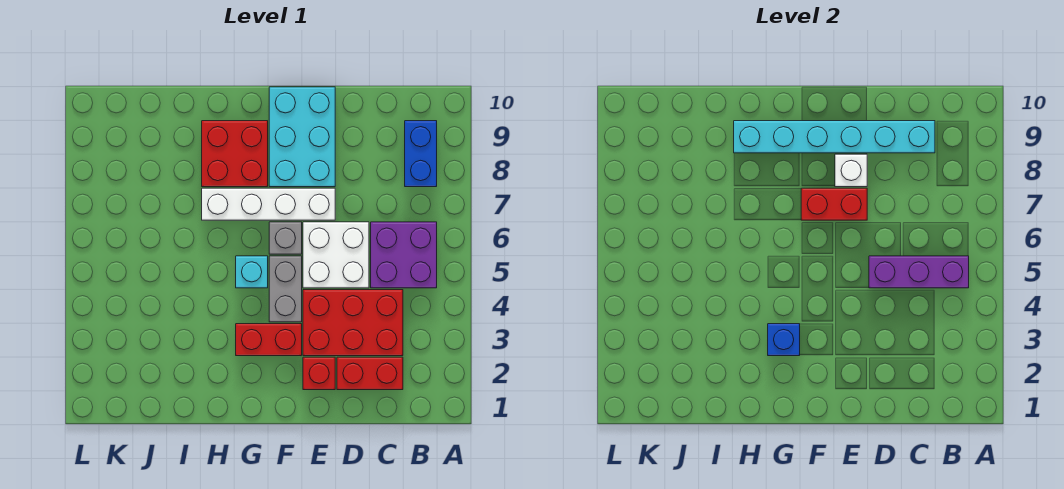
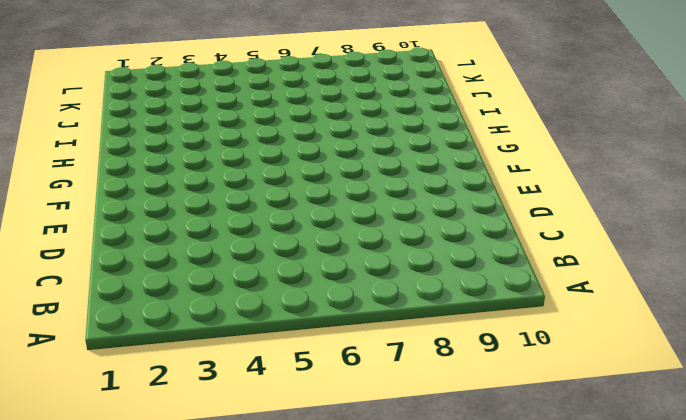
none -> purple 2x2 brick [371,222,437,288]
none -> blue 1x2 brick [405,121,437,187]
none -> red 1x2 brick [337,357,403,390]

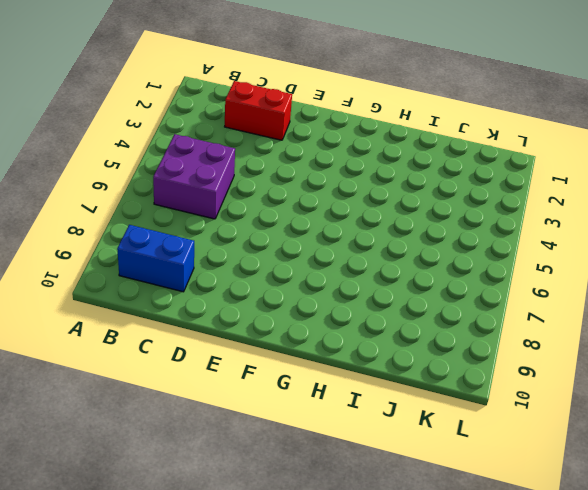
blue 1x2 brick [117,225,194,292] -> blue 1x2 brick turned to [405,121,437,187]
none -> red 2x3 brick [303,290,403,356]
none -> white 2x2 brick [303,222,369,288]
none -> red 1x1 brick [303,357,335,390]

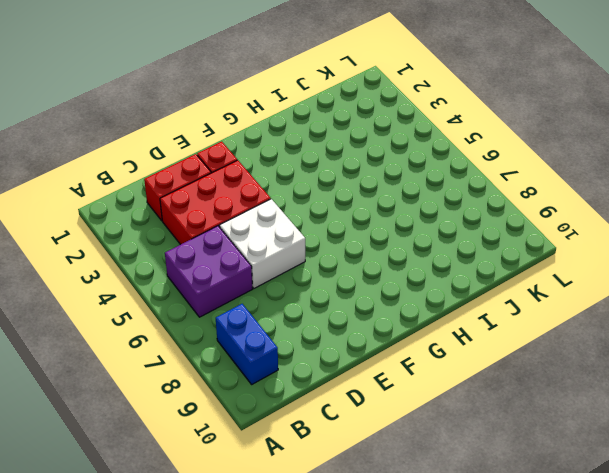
none -> white 1x4 brick [202,188,335,220]
none -> cyan 2x3 brick [269,87,335,187]
none -> red 1x2 brick [236,324,302,356]

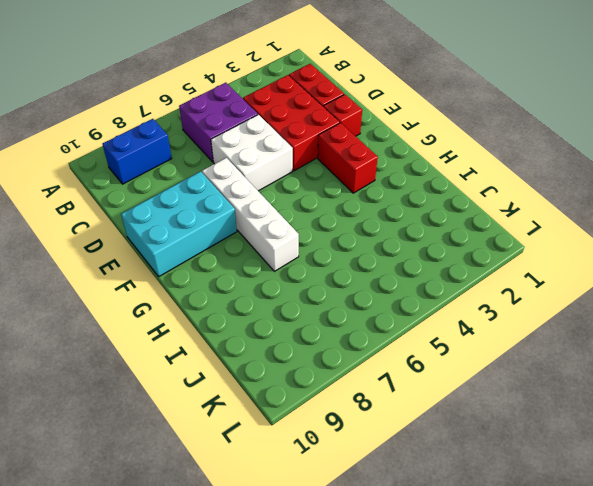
none -> grey 1x2 brick [269,256,302,322]
none -> grey 1x1 brick [269,222,302,254]
none -> cyan 1x1 brick [236,256,268,288]

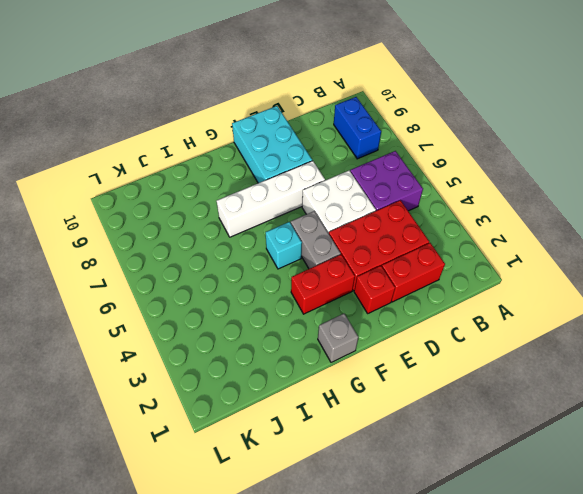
grey 1x1 brick [318,314,358,362] -> grey 1x1 brick moved to [269,222,302,254]
none -> red 2x2 brick [202,121,268,187]
none -> purple 1x3 brick [869,256,969,288]
none -> cyan 1x6 brick [734,121,935,153]

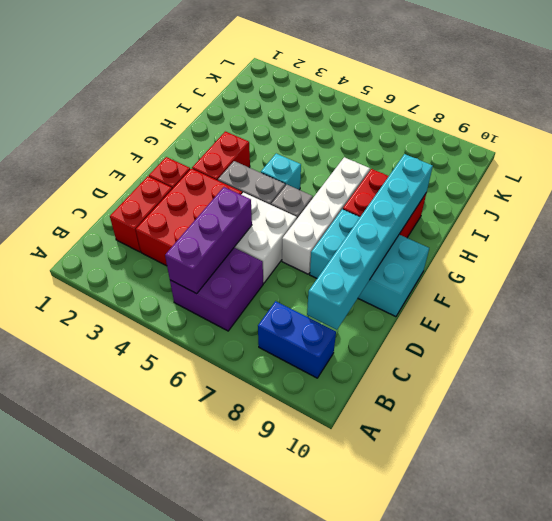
none -> red 1x2 brick [801,188,867,220]
none -> white 1x1 brick [835,154,867,187]
none -> blue 1x1 brick [768,324,800,356]

